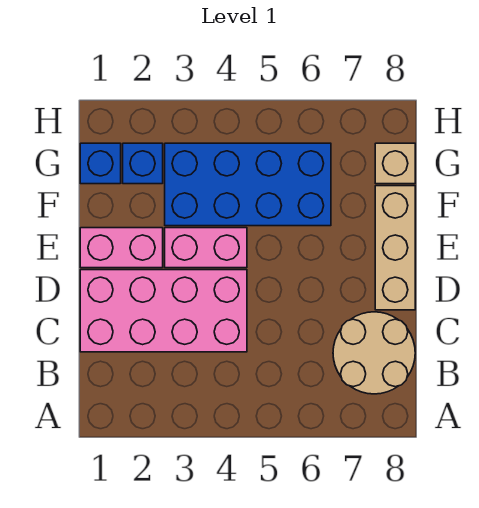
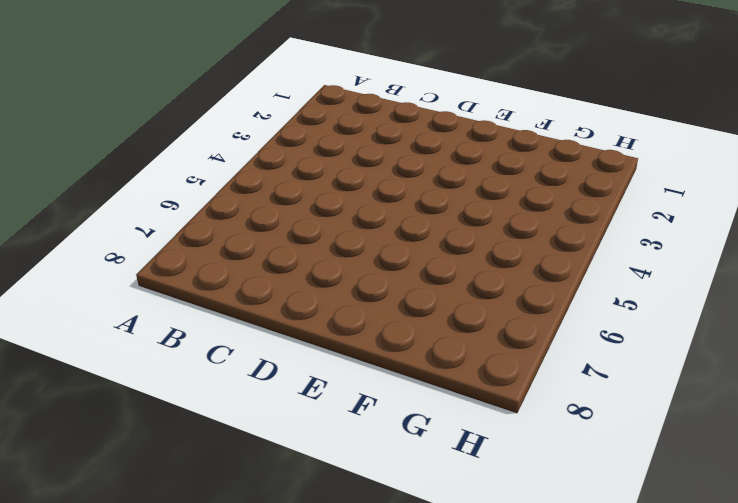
none -> tan 2x2 round brick [333,312,415,394]
none -> pink 2x4 brick [80,270,247,352]

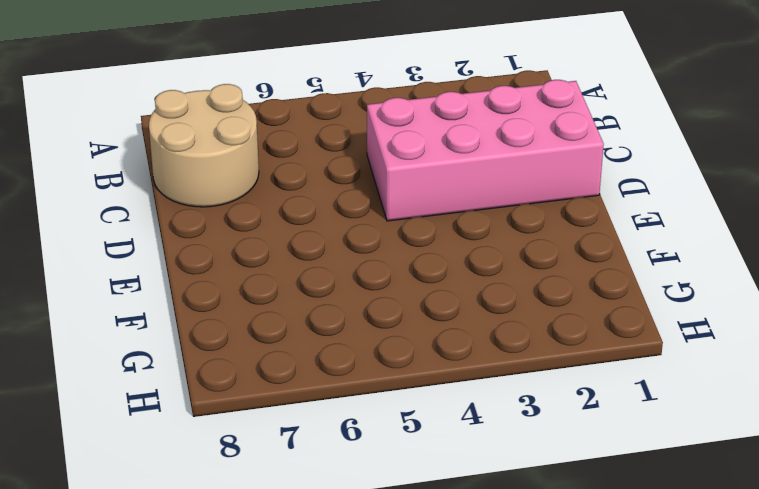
none -> tan 1x3 brick [375,186,415,310]
none -> pink 1x2 brick [80,228,163,268]

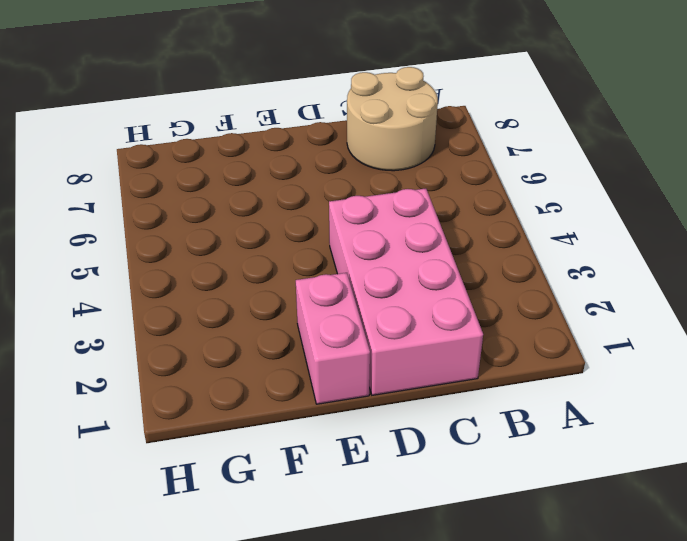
none -> tan 1x3 brick [375,186,415,310]
none -> pink 1x2 brick [165,228,247,268]

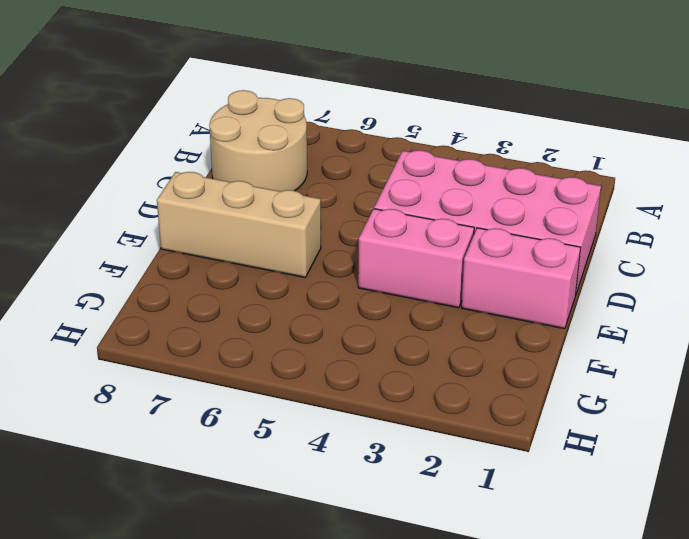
tan 1x3 brick [157,172,321,277] -> tan 1x3 brick turned to [375,186,415,310]
none -> blue 2x4 brick [165,143,331,226]
none -> blue 1x1 brick [80,143,121,184]

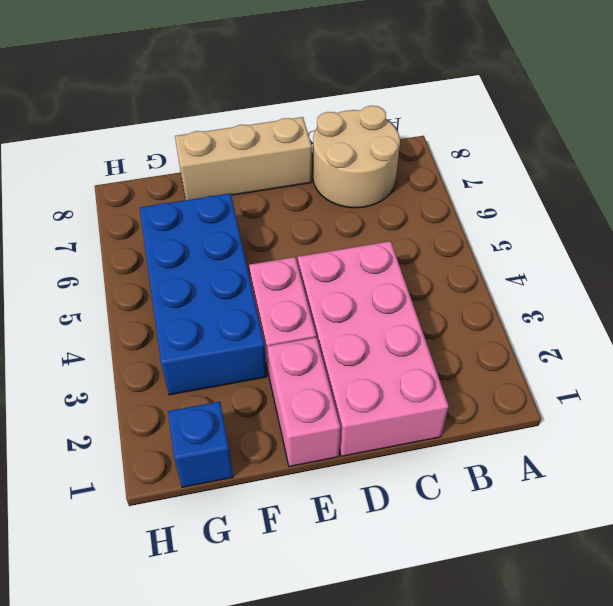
none -> blue 1x1 brick [123,143,163,184]
none -> tan 1x1 brick [375,143,415,184]

